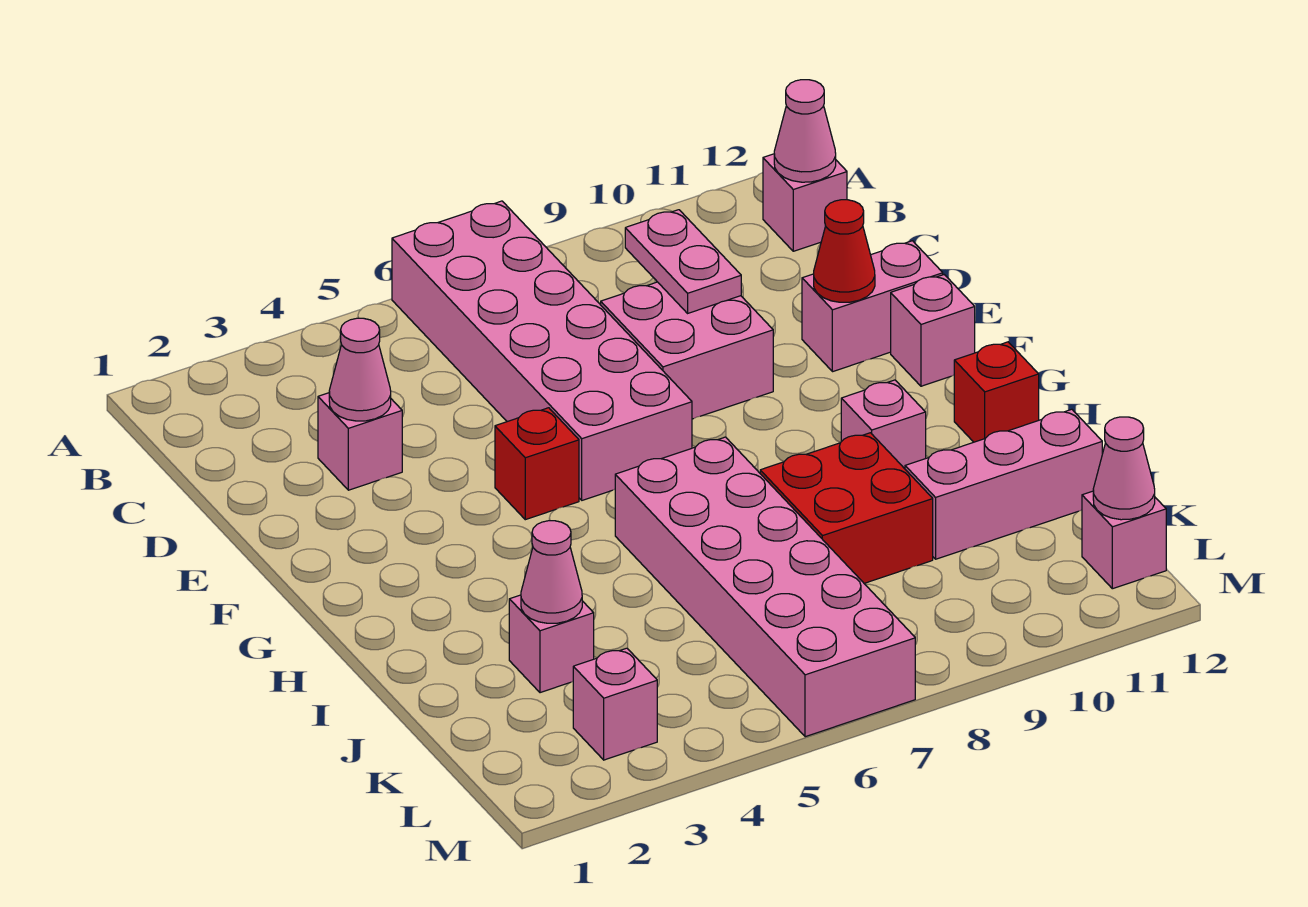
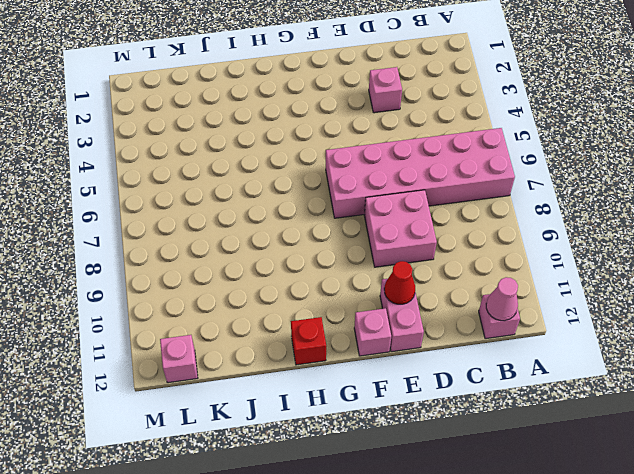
none -> red 1x1 brick [495,408,579,520]
none -> pink 2x6 brick [615,437,915,737]
none -> pink 1x1 brick [841,380,926,469]

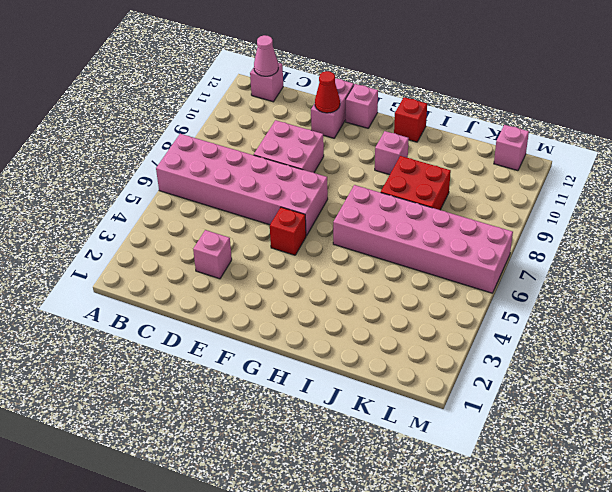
none -> pink 1x1 brick [509,595,594,693]
none -> pink 1x3 brick [905,409,1102,559]
none -> pink 1x1 brick [573,648,657,760]

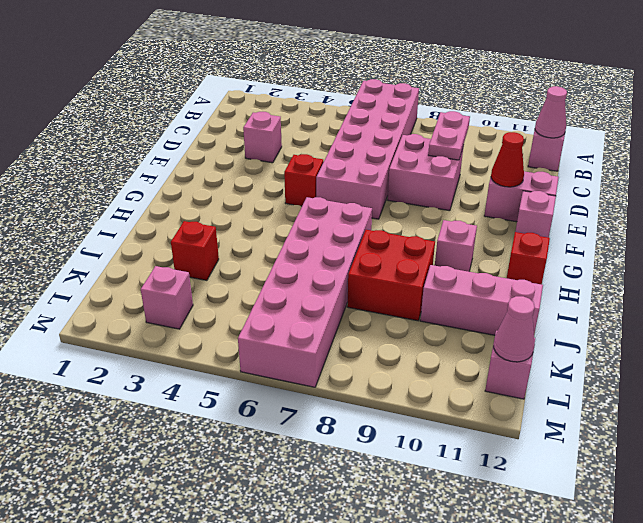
red 1x1 brick [171,221,219,280] -> pink 1x1 brick [509,595,594,693]
none -> pink 1x1 cone [329,318,391,421]
none -> pink 1x1 cone [521,521,582,623]

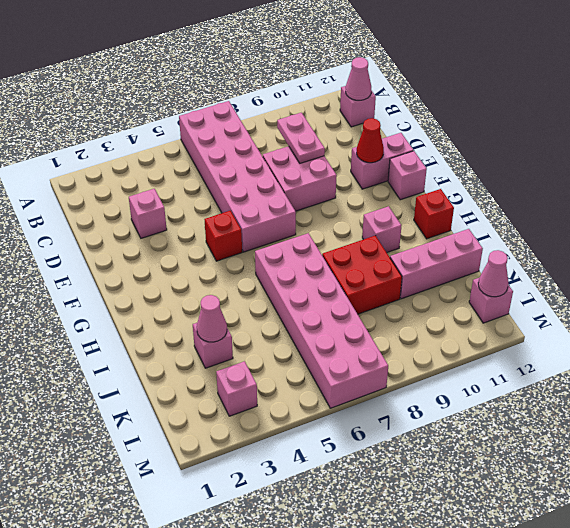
none -> pink 1x1 cone [329,318,391,421]

